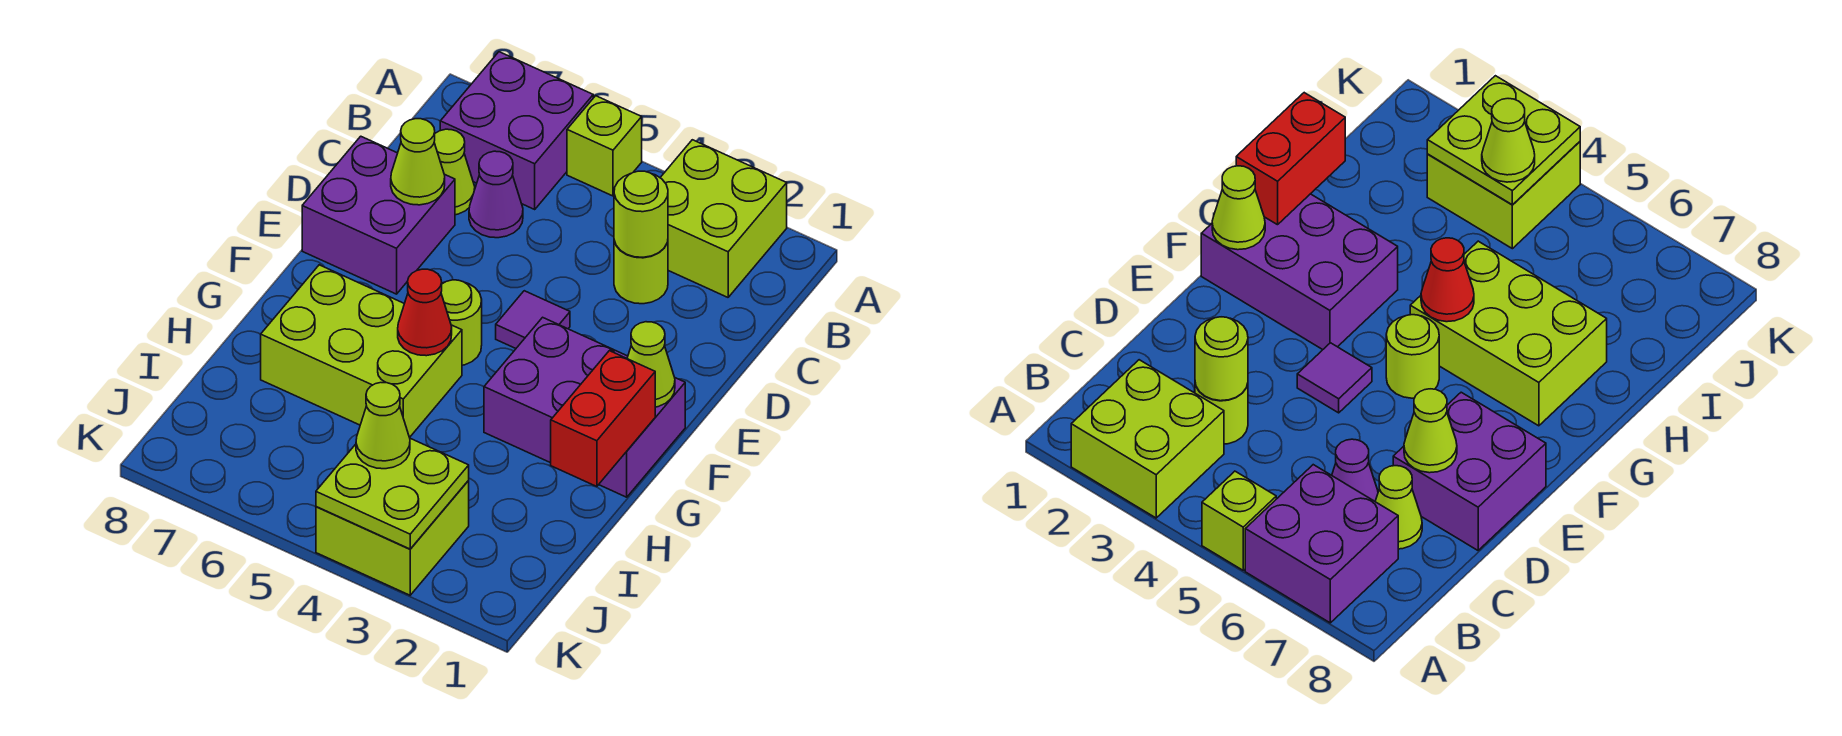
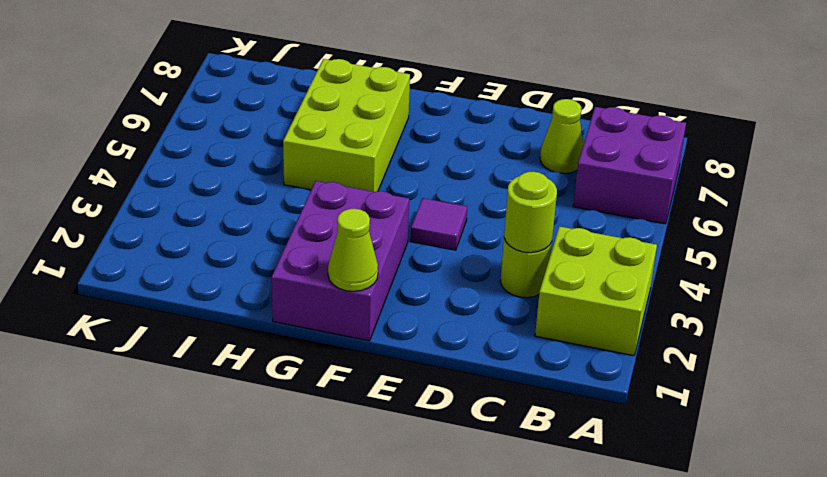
none -> lime 1x1 brick [567,96,642,196]
none -> purple 1x1 cone [469,151,523,238]
none -> purple 2x2 brick [302,136,455,294]

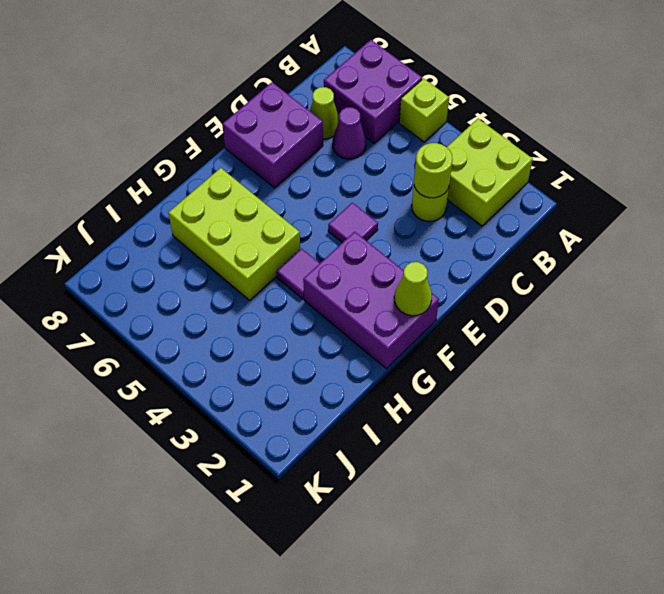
purple 1x1 tile [277,249,320,299] -> none
none -> lime 1x1 round brick [441,280,482,365]
none -> lime 2x2 brick [316,481,469,595]
none -> lime 1x1 cone [391,119,445,205]

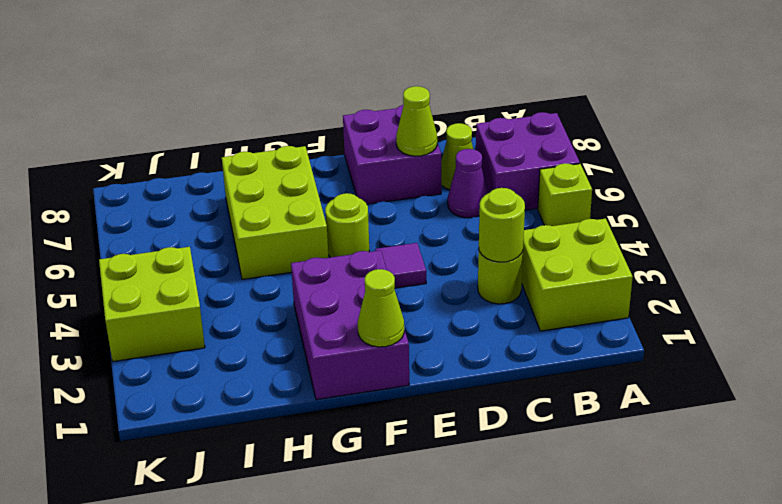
none -> red 1x2 brick [551,351,655,487]
none -> red 1x1 cone [398,269,452,356]
none -> lime 2x2 plate [316,438,469,549]

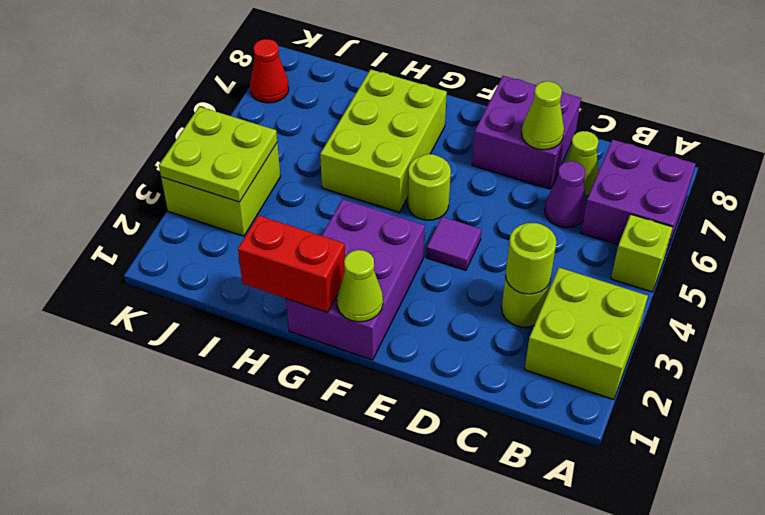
red 1x1 cone [250,39,289,103] -> red 1x1 cone moved to [398,269,452,356]
none -> lime 1x1 cone [356,383,410,469]

